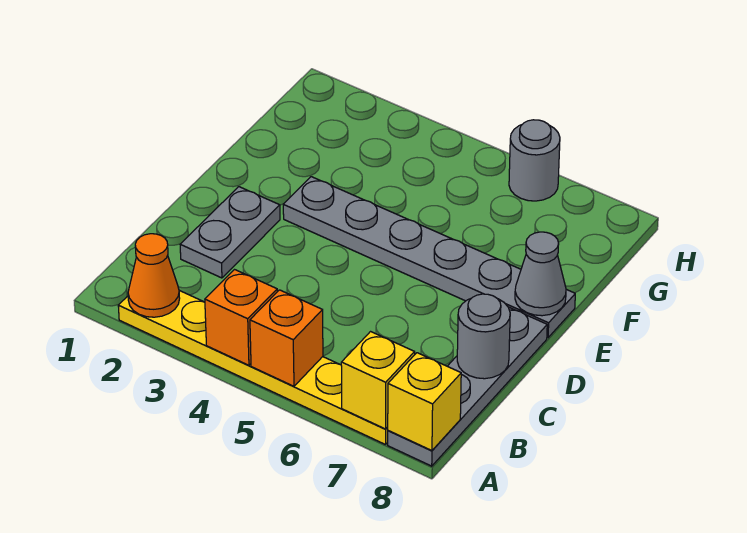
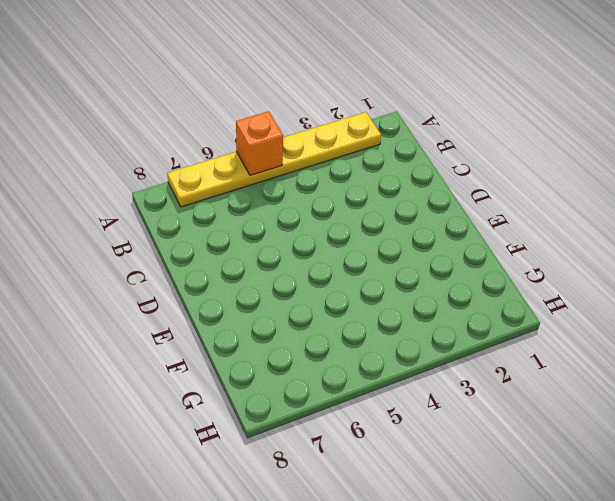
none -> grey 1x4 plate [388,307,547,466]
none -> grey 1x2 plate [180,187,280,278]
none -> grey 1x6 plate [283,177,575,338]

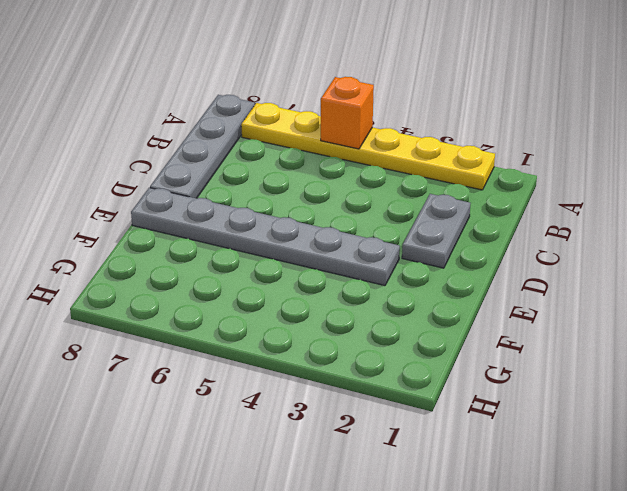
none -> grey 1x1 round brick [509,120,560,201]
none -> orange 1x1 cone [128,234,180,317]
none -> orange 1x1 brick [205,270,277,365]

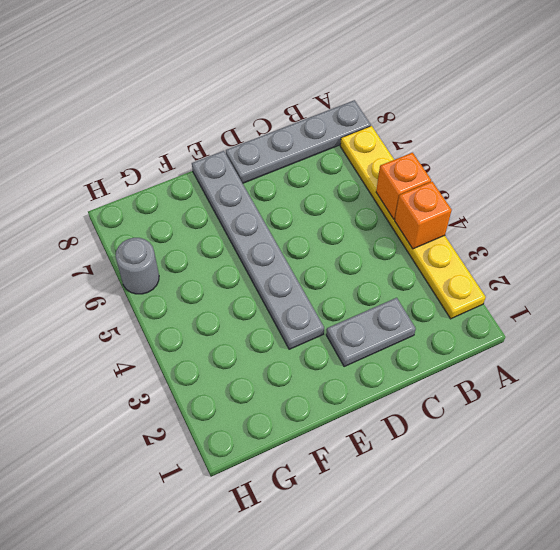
none -> orange 1x1 cone [128,234,180,317]
none -> yellow 1x1 brick [341,332,415,429]
none -> yellow 1x1 brick [388,353,461,451]

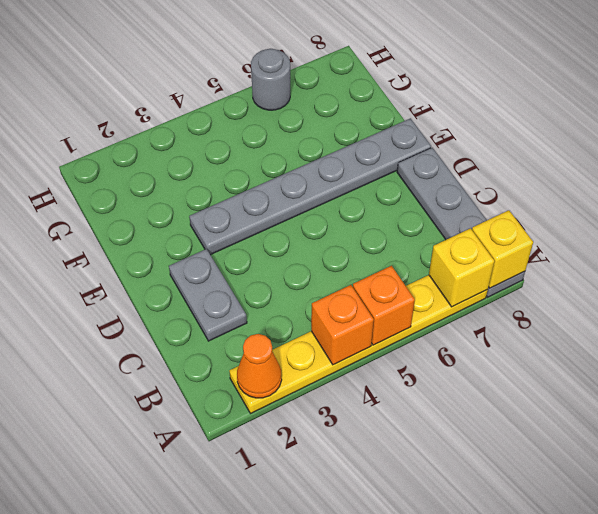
none -> grey 1x1 round brick [457,294,510,379]
none -> grey 1x1 cone [515,232,566,316]

